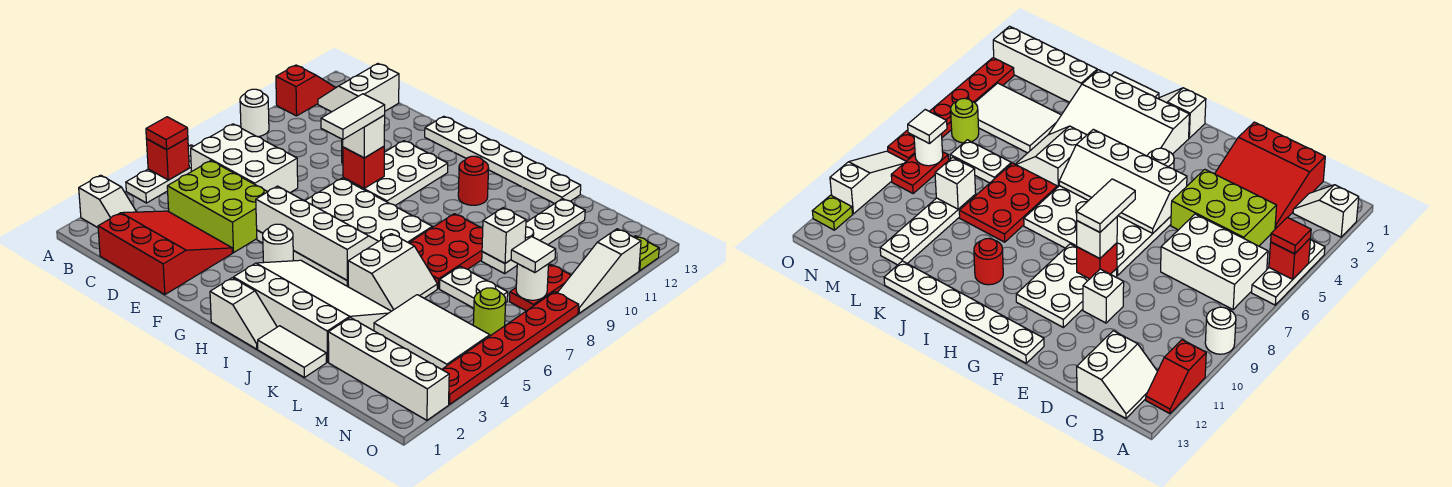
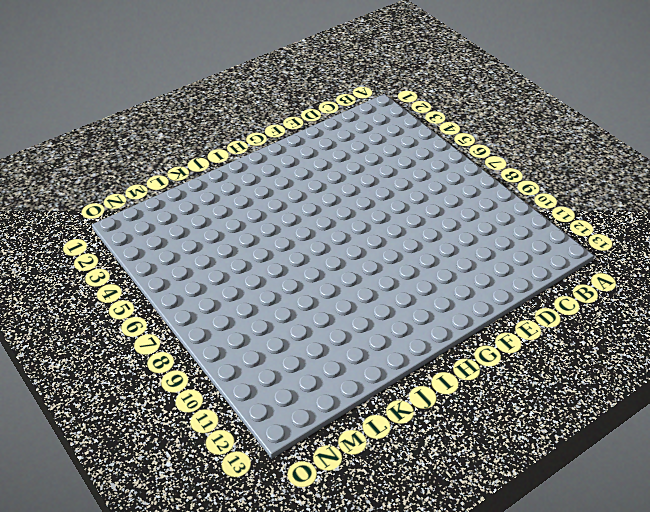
none -> white 1x2 slope [79,175,137,228]
none -> white 1x3 plate [126,145,193,203]
none -> white 1x1 round brick [240,89,269,137]
none -> red 1x2 slope [276,65,336,116]

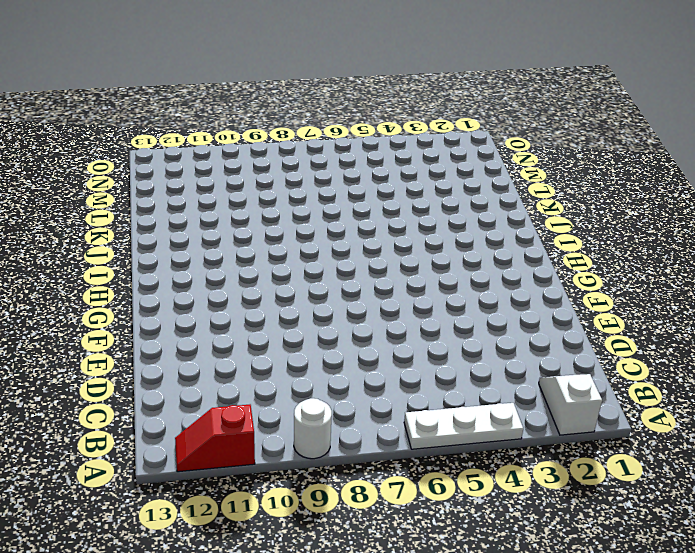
none -> white 2x3 brick [190,124,298,193]
none -> white 2x2 slope [318,64,399,112]
none -> red 3x3 slope [98,211,232,295]
none -> lime 2x3 brick [167,161,268,253]

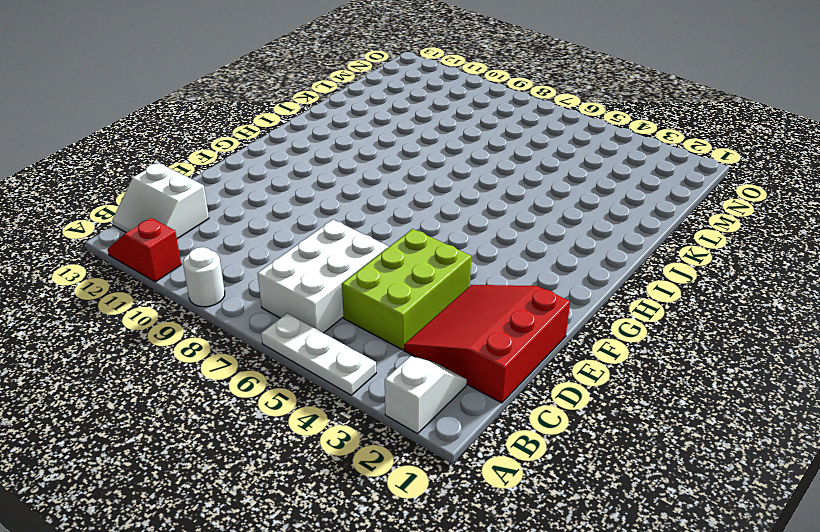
none -> white 1x1 brick [1083,269,1124,323]
none -> white 4x4 plate [257,178,432,287]
none -> white 2x3 plate [343,141,448,205]
none -> white 1x6 plate [425,116,581,204]

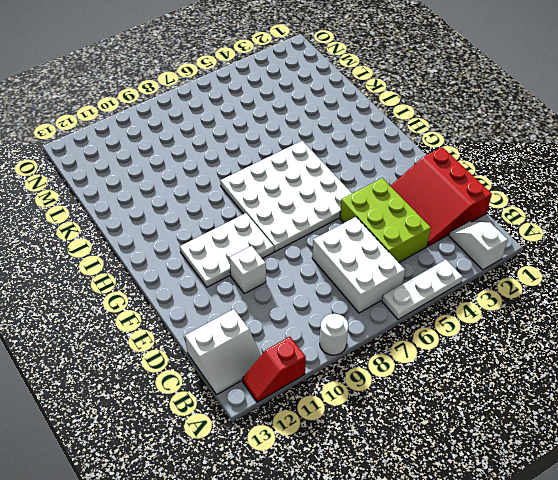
none -> white 1x6 plate [425,116,581,204]
none -> white 1x1 round brick [263,224,293,263]
none -> white 1x2 slope [210,278,277,349]
none -> white 3x4 slope [233,260,391,362]

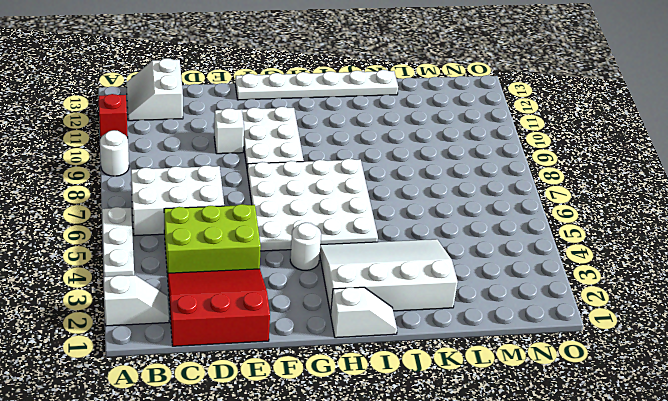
none -> red 1x1 round brick [458,156,489,205]
none -> white 1x2 tile [258,326,326,377]
none -> white 2x2 slope [348,234,437,311]
none -> red 2x3 plate [409,214,483,289]

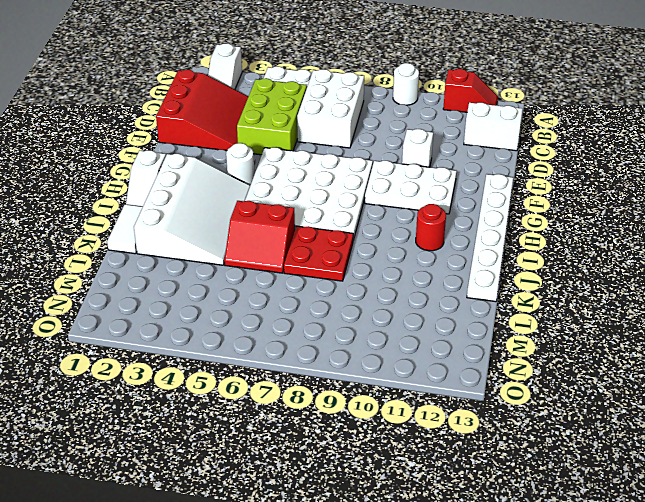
red 2x2 slope [224,201,295,273] -> white 2x2 slope [348,234,437,311]
red 2x2 plate [284,226,353,281] -> red 2x3 plate [409,214,483,289]
none -> white 1x4 brick [328,318,449,420]
none -> white 2x3 tile [374,295,490,369]
none -> white 1x2 plate [440,266,508,308]
none -> white 1x4 plate [482,199,585,274]

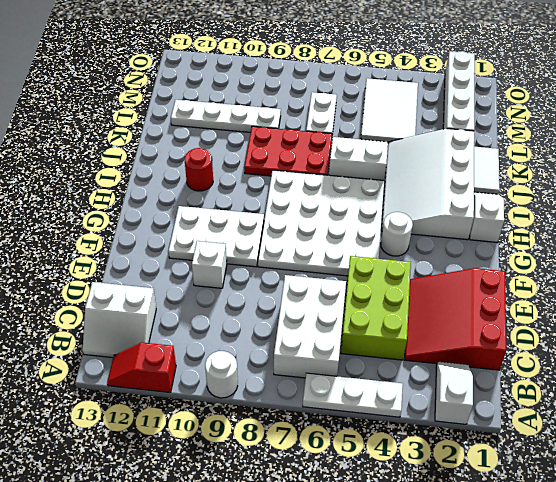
none -> white 1x6 plate [425,116,581,204]
none -> lime 1x1 round brick [473,288,506,336]
none -> red 1x2 plate [509,264,571,311]
none -> red 1x6 plate [442,292,579,404]

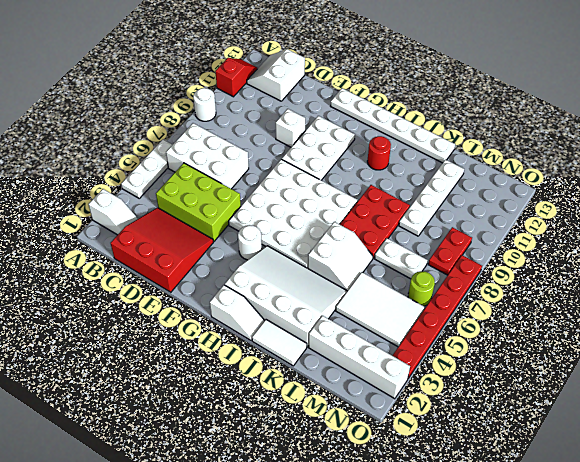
none -> white 1x3 slope [558,229,641,313]
none -> lime 1x1 plate [634,236,659,271]
none -> red 1x1 brick [146,138,189,180]
none -> white 2x4 slope [256,186,378,280]

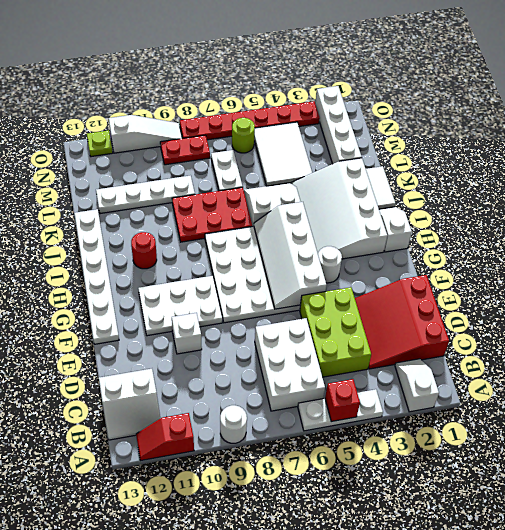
none -> red 1x1 brick [343,147,384,188]
none -> white 1x1 brick [482,208,526,263]
none -> white 1x1 round brick [516,264,549,300]
none -> red 1x1 tile [146,117,188,150]

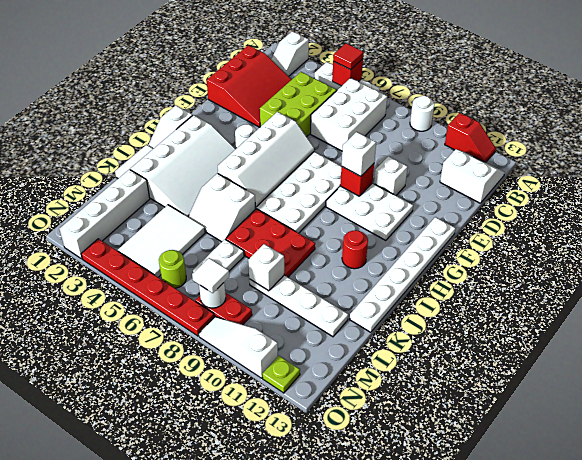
none -> white 1x2 tile [321,94,385,140]

